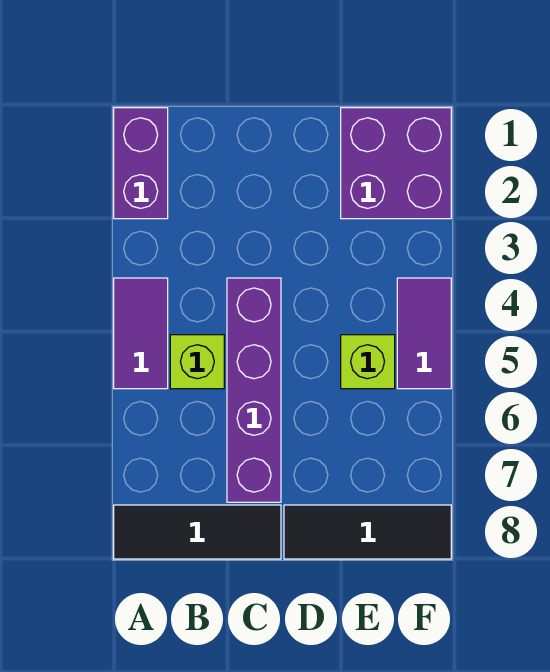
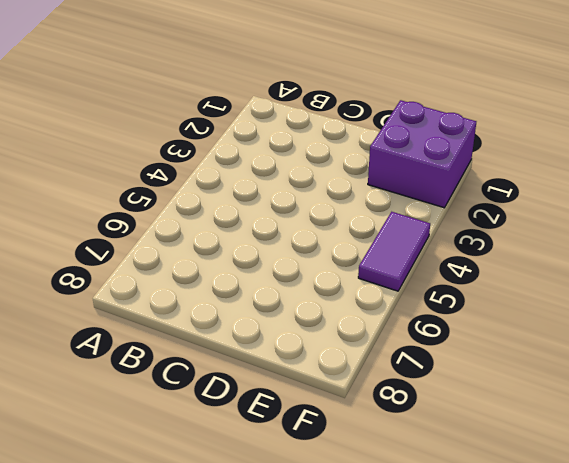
none -> purple 1x2 brick [114,108,168,219]
none -> purple 1x2 tile [114,278,168,389]

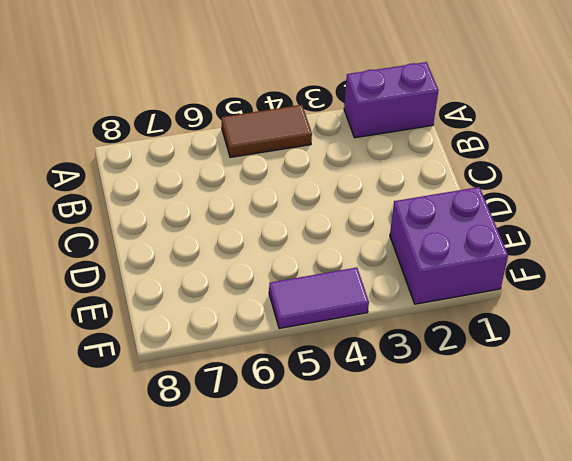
brown 1x2 tile [222,105,312,157] -> purple 1x2 tile [114,278,168,389]
none -> black 1x3 tile [114,505,281,559]
none -> lime 1x1 brick [170,335,224,389]

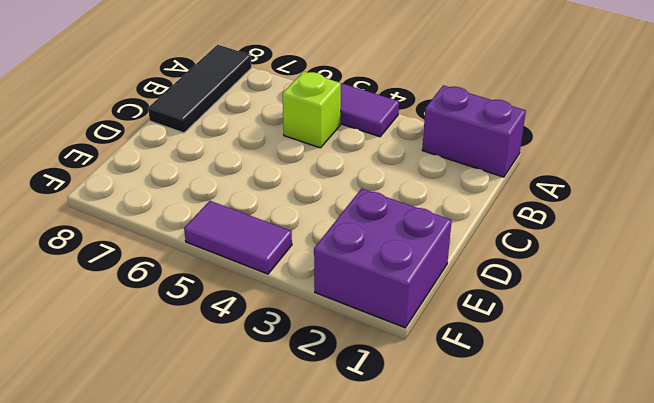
none -> purple 1x4 brick [227,278,281,502]
none -> black 1x3 tile [284,505,451,559]

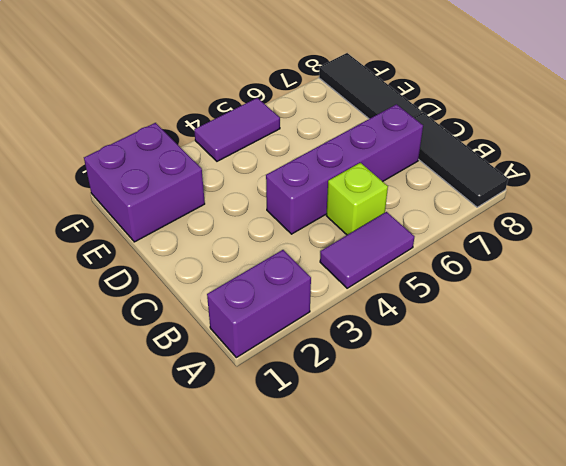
none -> lime 1x1 brick [341,335,395,389]

